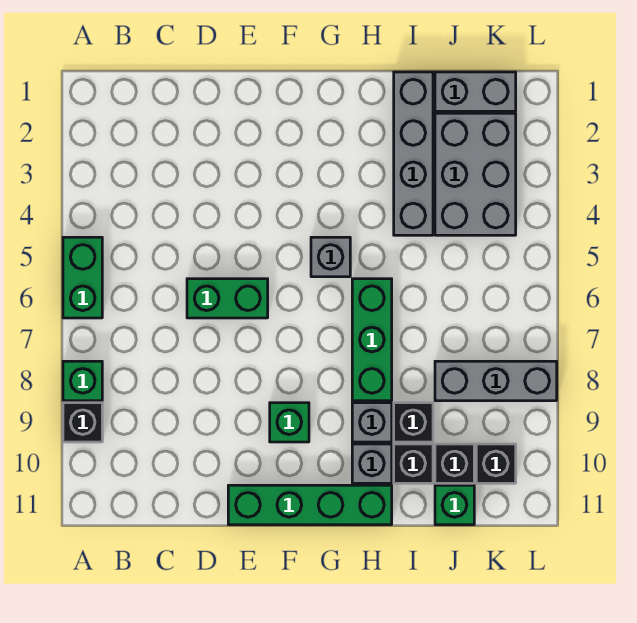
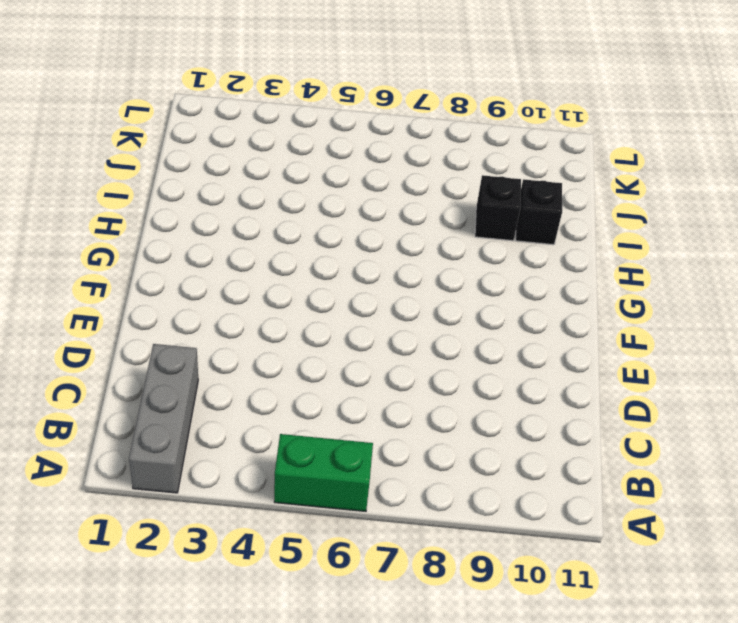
grey 1x3 brick [129,344,198,493] -> grey 1x3 brick moved to [435,361,557,401]
none -> green 1x1 brick [63,361,102,401]
none -> black 1x1 brick [63,403,102,442]
none -> green 1x2 brick [187,279,268,318]

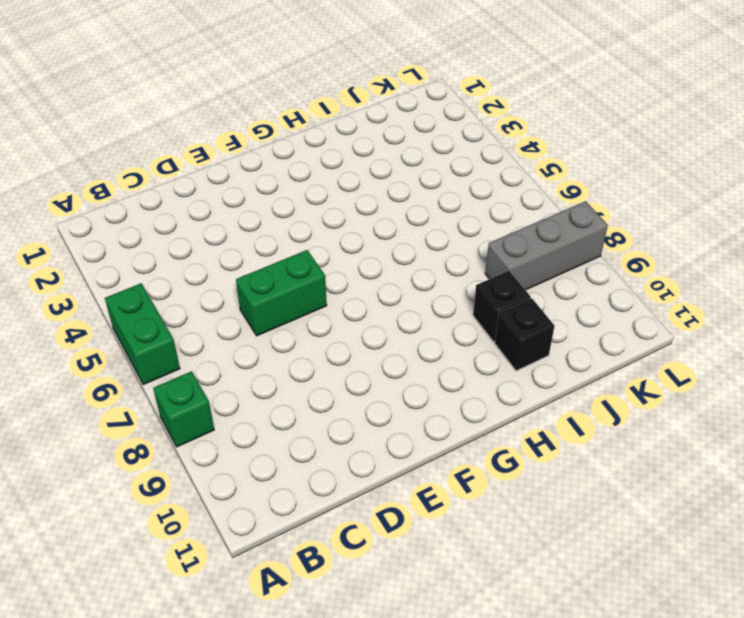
none -> black 1x1 brick [63,403,102,442]
none -> green 1x4 brick [228,485,392,525]
none -> green 1x1 brick [270,403,309,442]

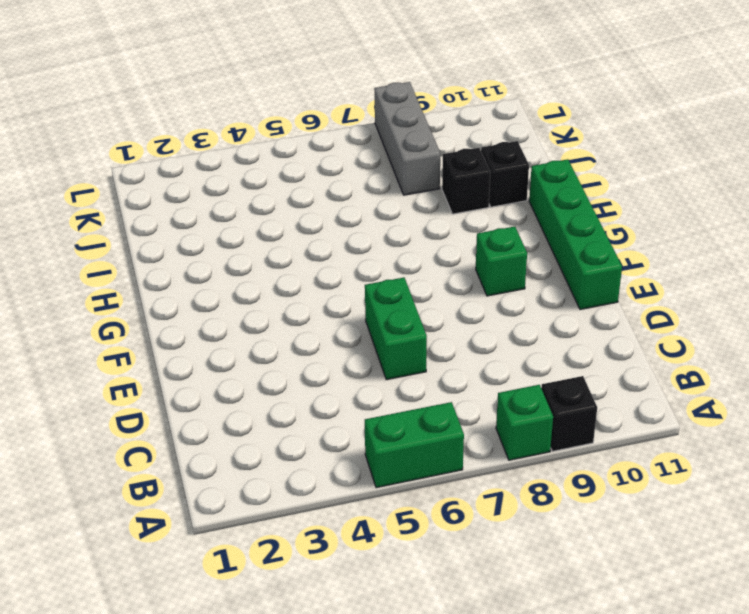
none -> grey 1x1 brick [311,237,350,277]
none -> green 1x3 brick [352,279,392,401]
none -> grey 1x1 brick [352,403,392,442]

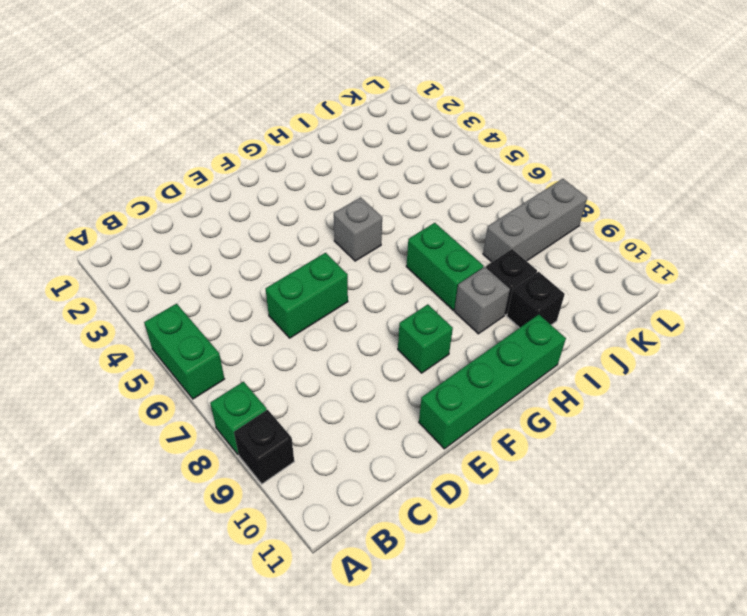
green 1x2 brick [406,223,484,310] -> green 1x3 brick [352,279,392,401]
none -> grey 1x1 brick [352,444,392,483]
none -> grey 1x4 brick [394,72,433,235]
none -> grey 1x2 brick [435,72,516,111]

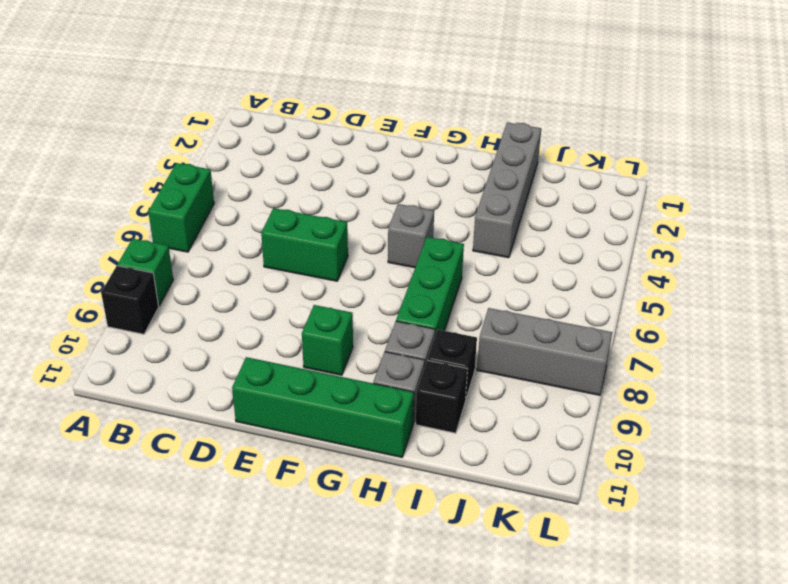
none -> grey 1x2 brick [435,72,516,111]
none -> grey 2x3 brick [435,113,516,235]
none -> black 1x1 brick [435,444,474,483]

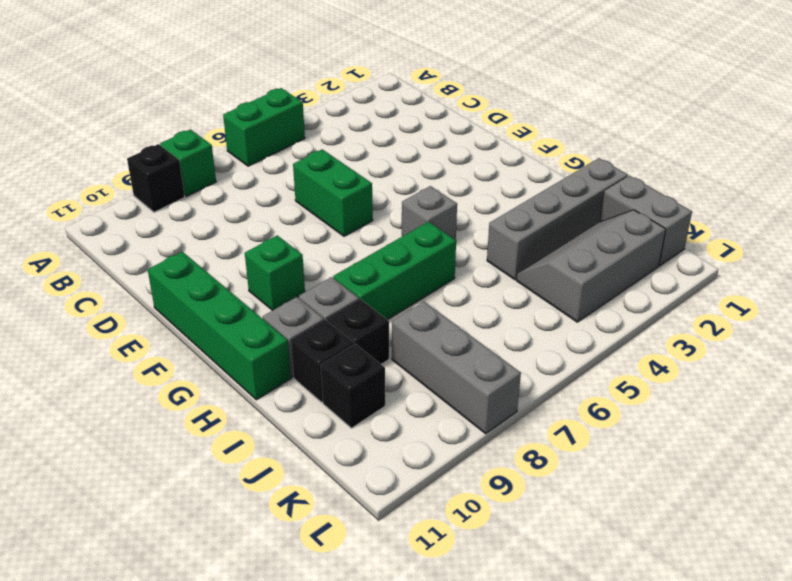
grey 2x3 slope [516,210,666,322] -> grey 2x3 brick [435,113,516,235]
none -> green 1x1 brick [435,485,474,525]
none -> black 1x1 brick [476,444,516,483]

